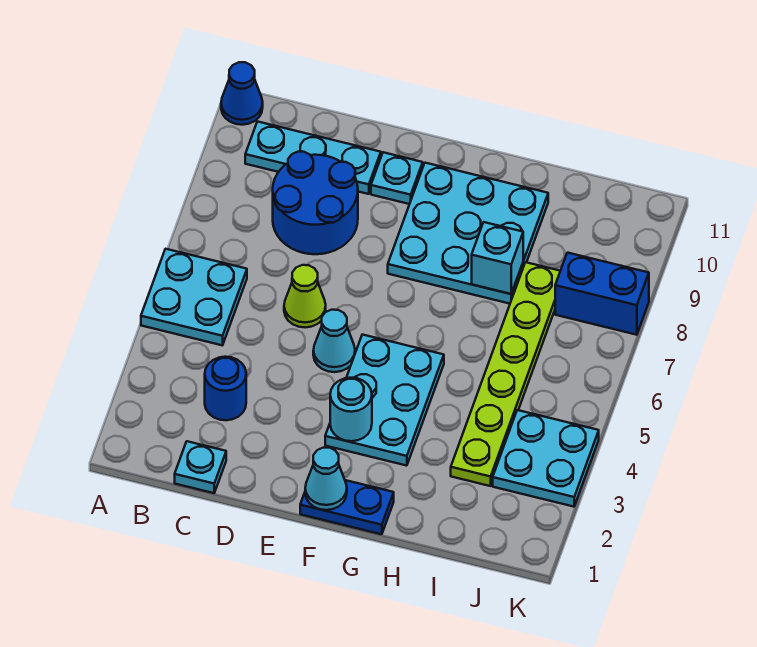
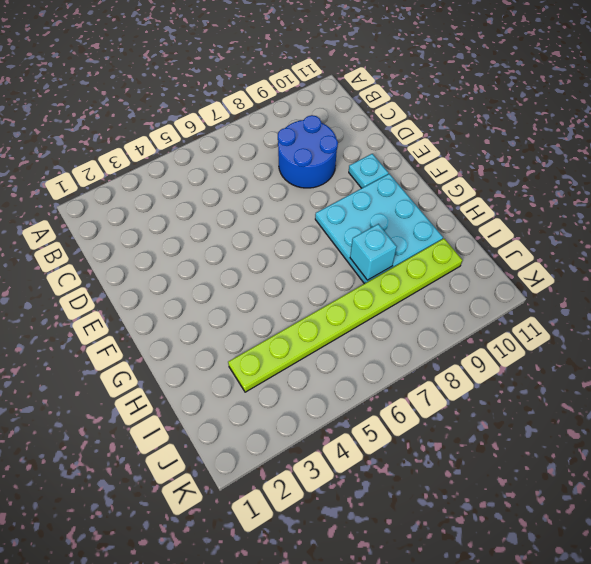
lime 1x8 plate [228,239,462,392] -> lime 1x6 plate [451,262,560,486]
none -> cyan 2x2 plate [141,249,247,345]
none -> blue 1x1 cone [221,62,263,125]
none -> cyan 1x3 plate [245,122,381,194]

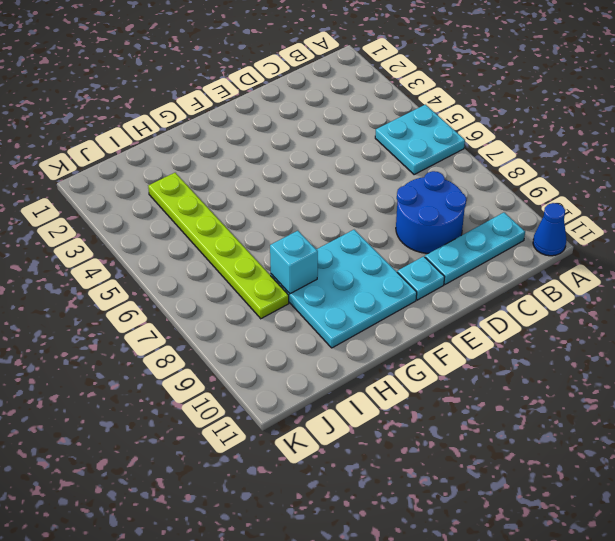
none -> cyan 1x1 plate [175,441,226,493]
none -> blue 1x1 round brick [205,357,246,420]
none -> lime 1x1 cone [284,265,326,328]

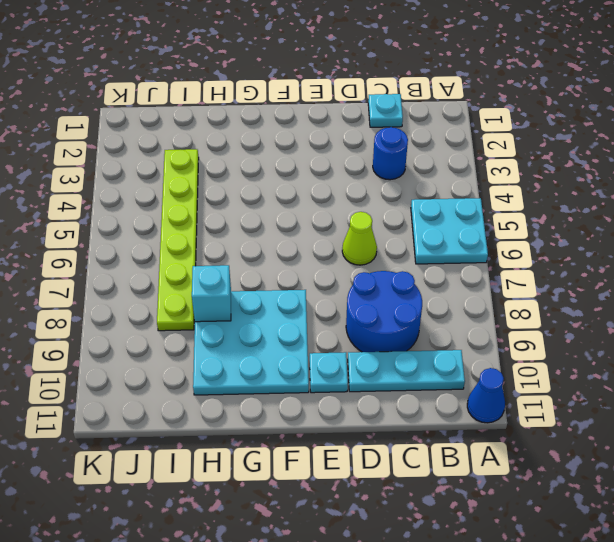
none -> cyan 1x1 cone [313,310,355,372]
none -> blue 1x2 plate [300,480,394,534]
none -> cyan 2x3 plate [325,335,444,466]

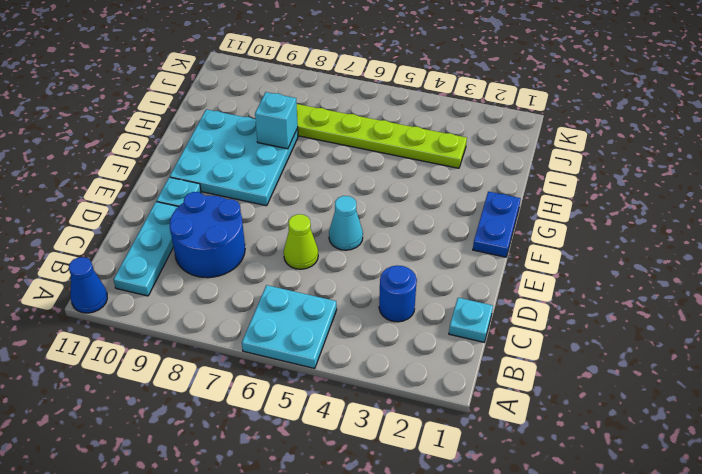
none -> cyan 2x3 plate [325,335,444,466]
none -> cyan 2x2 plate [493,410,599,507]
none -> blue 1x2 brick [555,253,649,335]

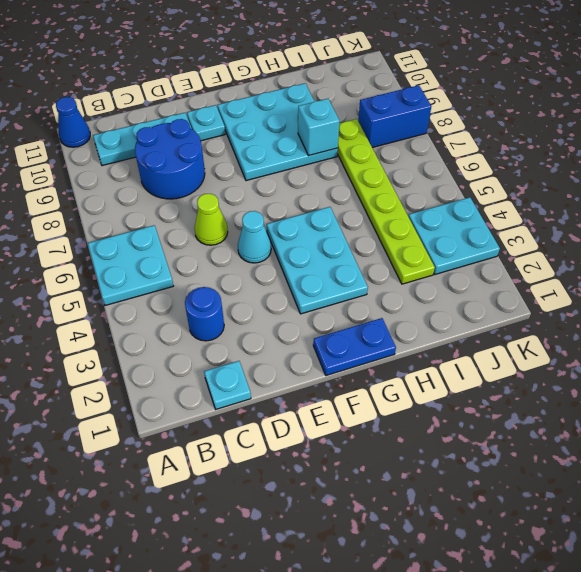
none -> cyan 1x1 cone [305,448,347,510]
none -> cyan 1x1 round brick [330,378,372,441]

